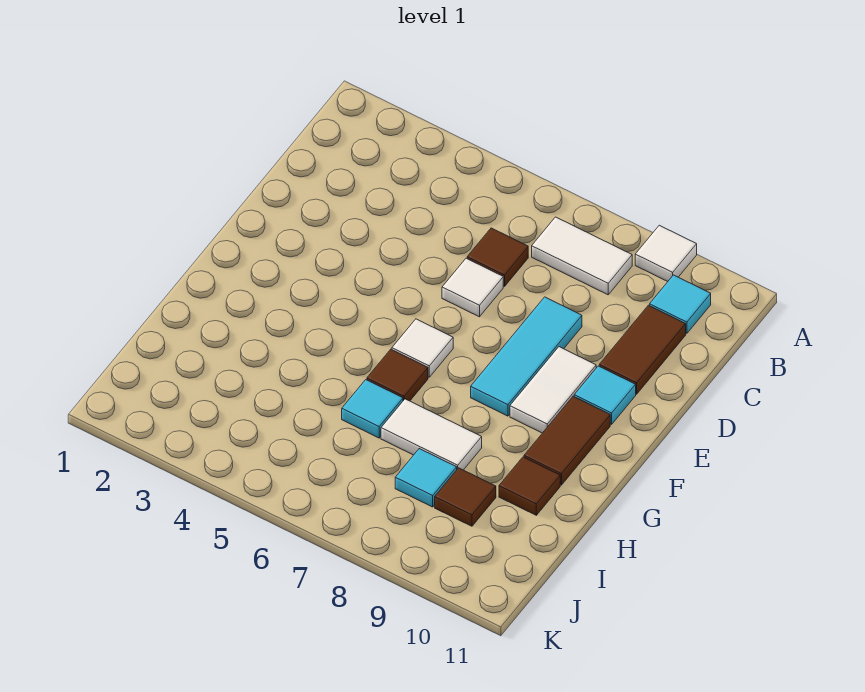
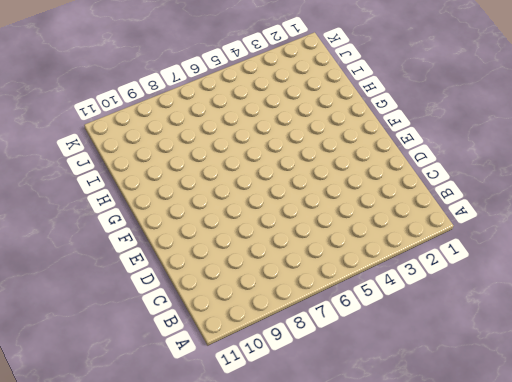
none -> white 1x1 tile [635,225,697,281]
none -> white 1x2 tile [532,217,632,295]
none -> cyan 1x1 tile [650,275,711,333]

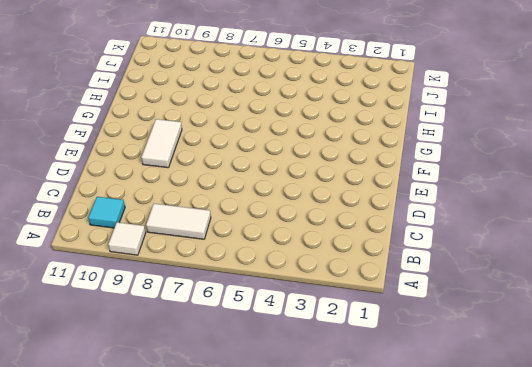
none -> brown 1x1 tile [467,228,528,286]
none -> brown 1x2 tile [599,305,686,394]
none -> white 1x1 tile [442,258,503,317]

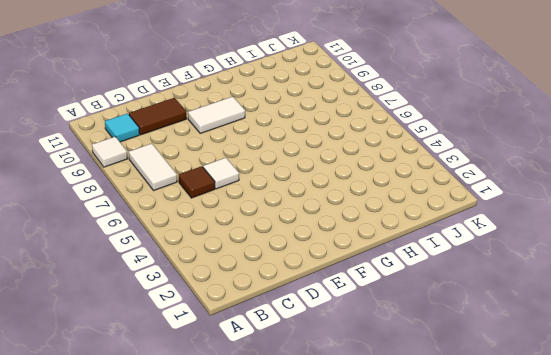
none -> cyan 1x3 tile [471,297,582,416]
none -> cyan 1x1 tile [574,366,636,424]
none -> white 1x1 tile [392,319,453,377]

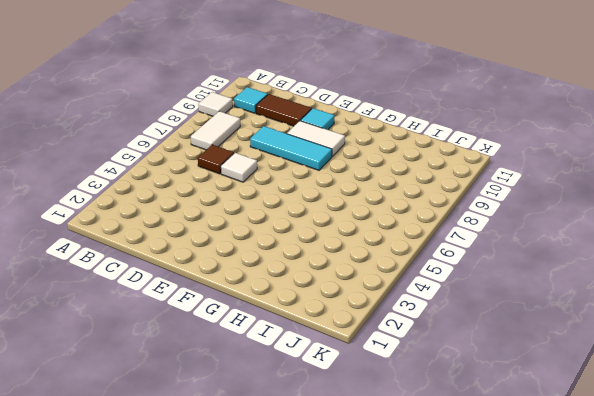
none -> white 1x1 tile [392,319,453,377]
none -> brown 1x2 tile [524,396,610,485]
none -> brown 1x1 tile [367,349,428,401]

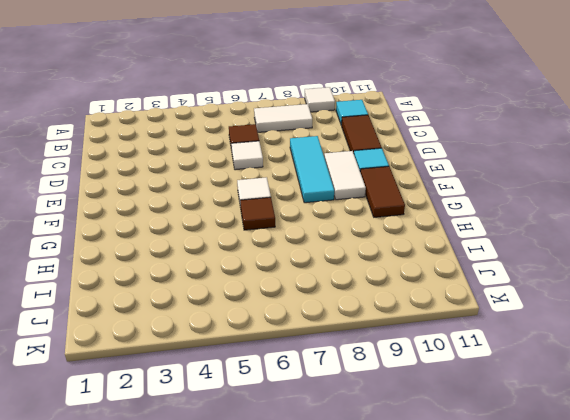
none -> cyan 1x1 tile [342,380,403,438]
none -> white 1x2 tile [381,399,482,470]
none -> brown 1x1 tile [499,457,560,515]

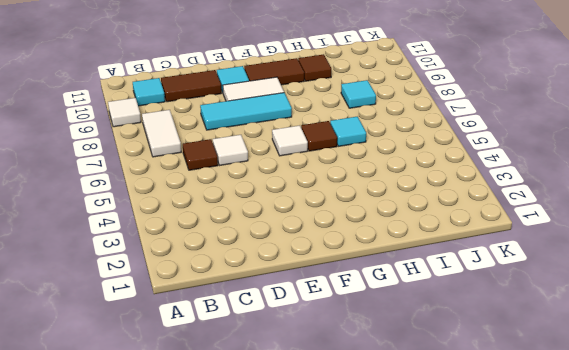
none -> white 1x2 tile [381,399,482,470]
none -> brown 1x1 tile [435,468,496,526]

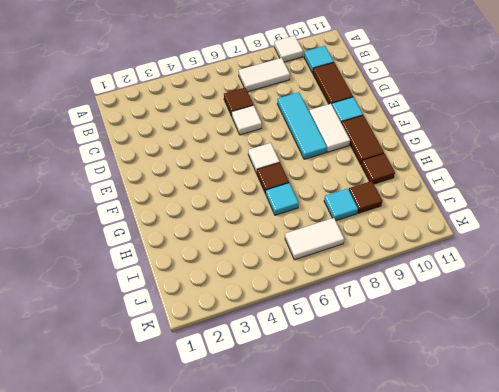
white 1x2 tile [285,218,344,260] -> white 1x2 tile moved to [381,399,482,470]

